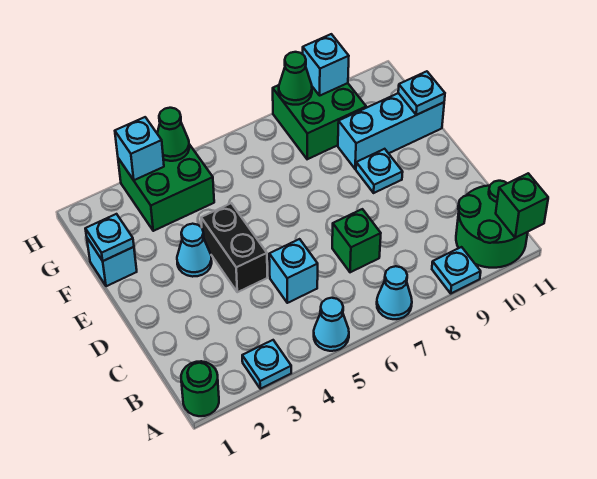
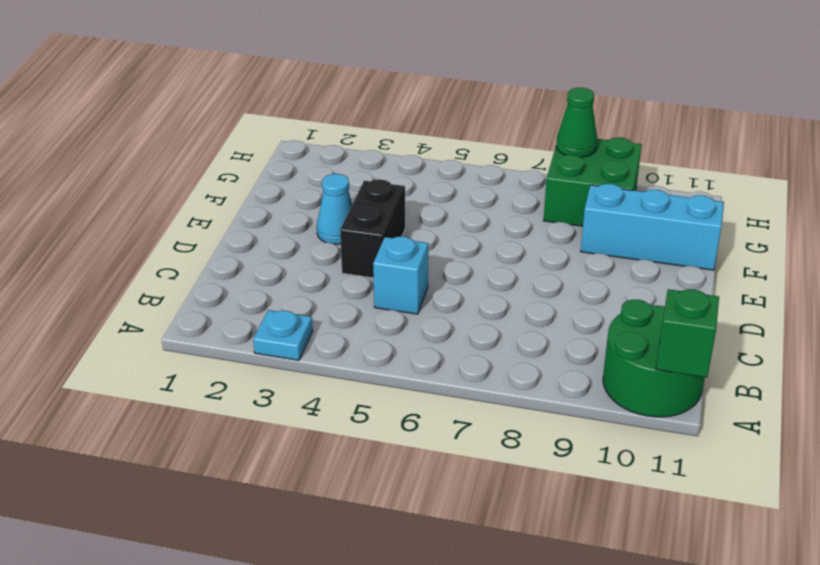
none -> green 1x1 round brick [181,361,219,416]
none -> cyan 1x1 cone [314,298,349,351]
none -> cyan 1x1 cone [377,266,412,319]

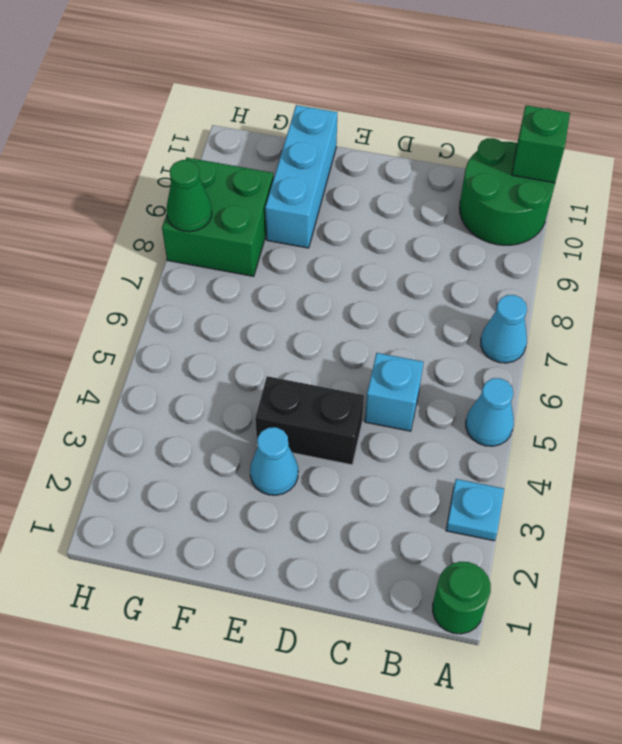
none -> cyan 1x1 plate [432,247,481,293]
none -> green 1x1 brick [332,209,381,272]
none -> cyan 1x1 plate [356,149,403,193]

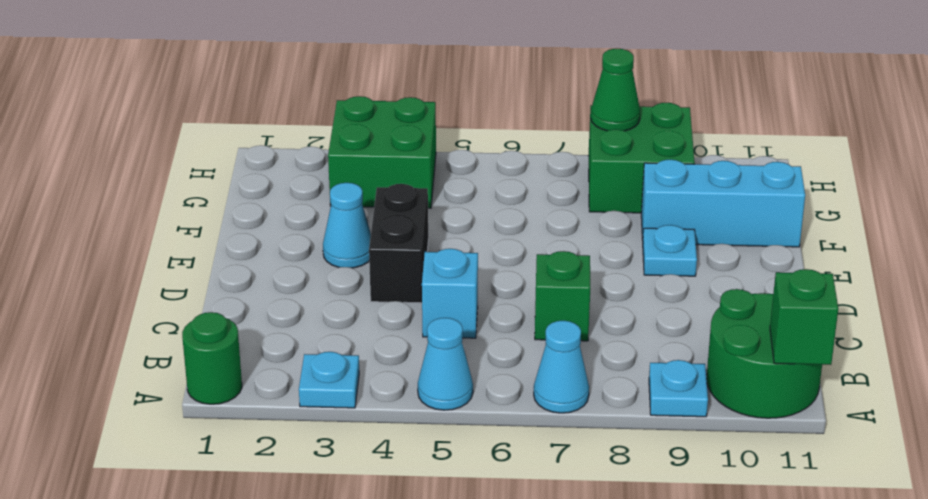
none -> cyan 1x1 brick [87,238,137,286]
none -> cyan 1x1 plate [85,214,134,261]
none -> cyan 1x1 plate [398,71,445,115]

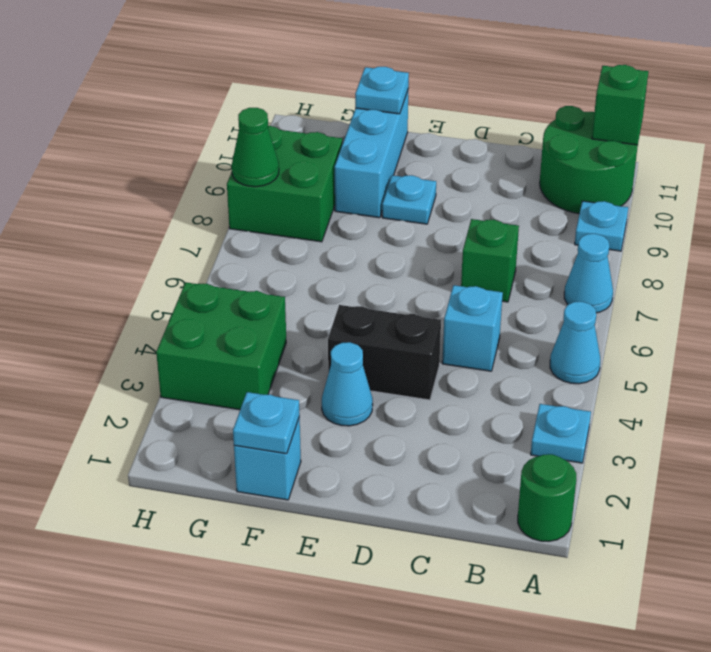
none -> cyan 1x1 brick [115,117,164,180]
none -> green 1x1 cone [157,108,189,161]
none -> cyan 1x1 brick [303,34,349,95]

